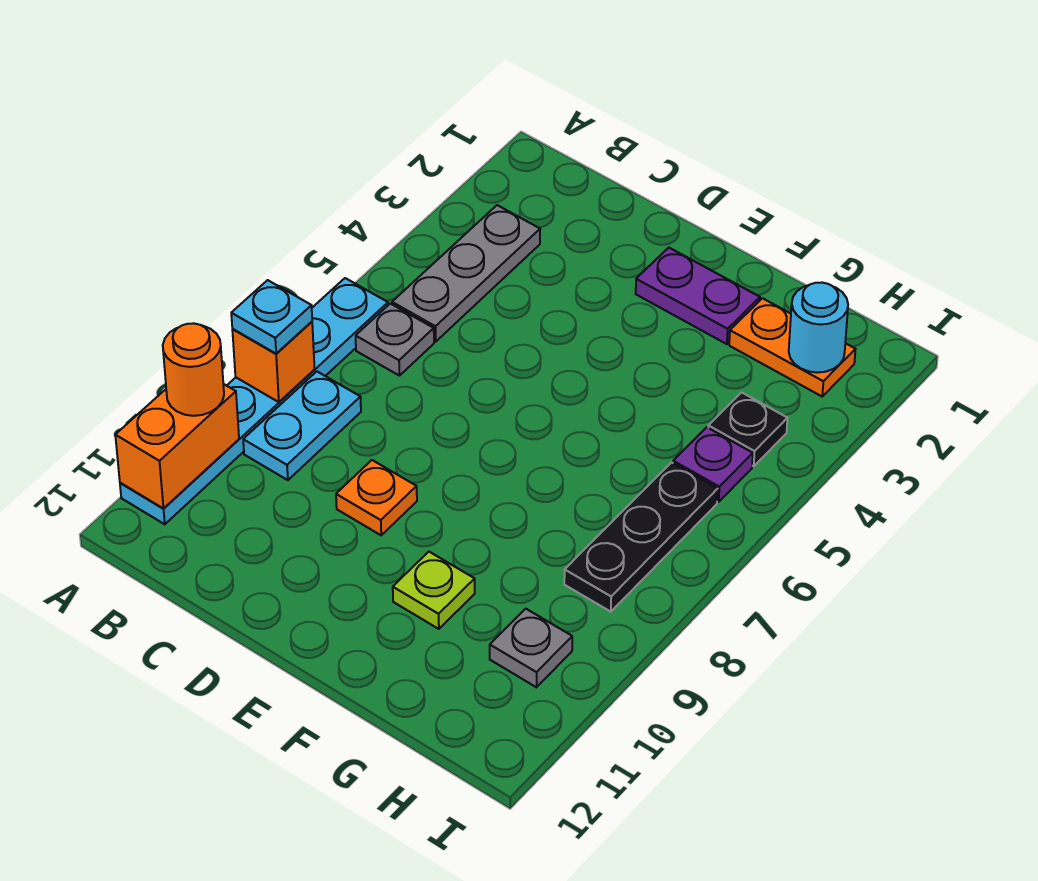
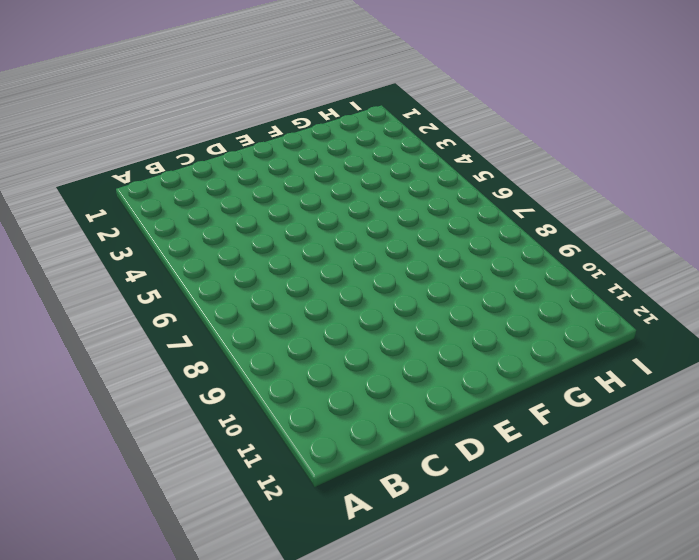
none -> cyan 1x6 plate [120,278,388,524]
none -> grey 1x3 plate [392,205,540,342]
none -> grey 1x1 plate [356,304,434,376]

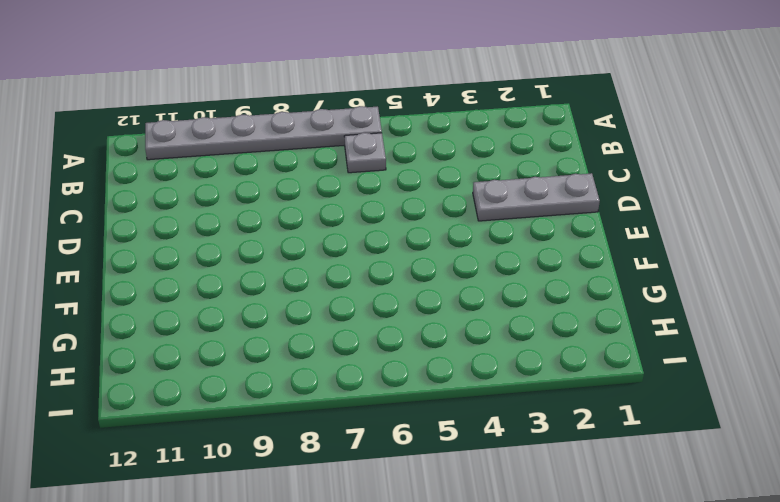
grey 1x6 plate [145,106,382,160] -> cyan 1x6 plate [120,278,388,524]
grey 1x3 plate [473,173,600,221] -> grey 1x3 plate moved to [392,205,540,342]
none -> cyan 1x2 plate [243,371,361,480]
none -> orange 1x1 plate [336,460,417,535]
none -> purple 1x2 plate [636,248,760,344]

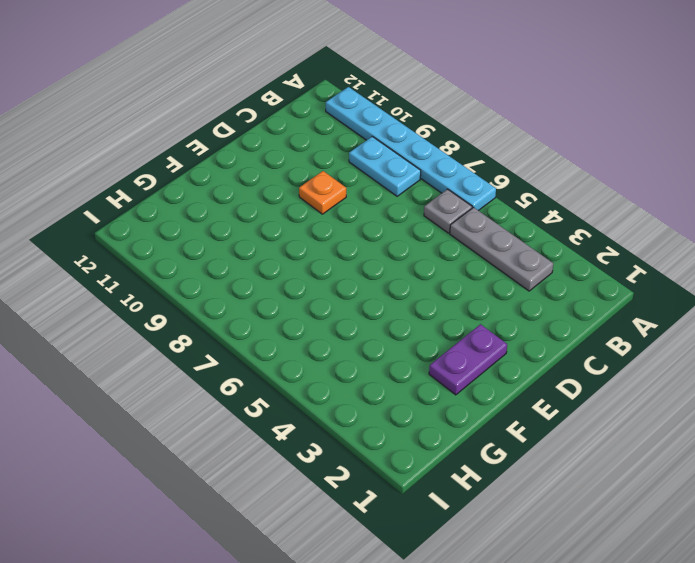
none -> lime 1x1 plate [393,552,475,629]
none -> orange 1x2 plate [729,298,856,396]
none -> black 1x1 plate [708,392,788,466]

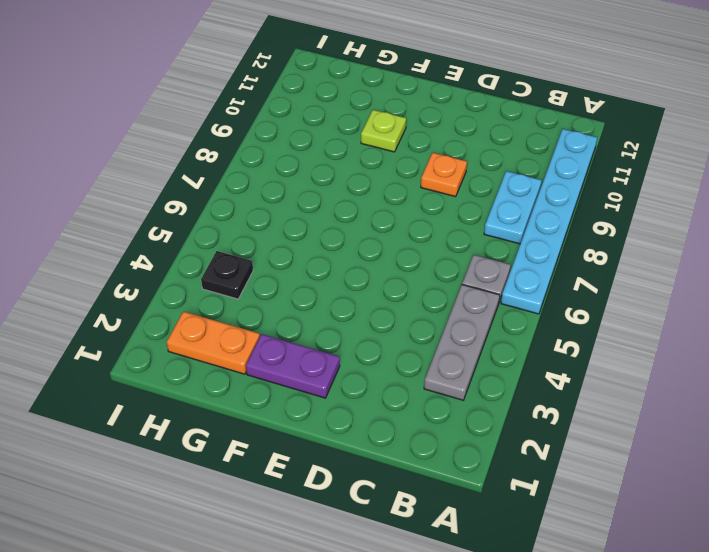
none -> purple 1x1 plate [673,427,753,502]
none -> black 1x3 plate [564,463,718,612]
none -> grey 1x1 plate [490,609,572,687]

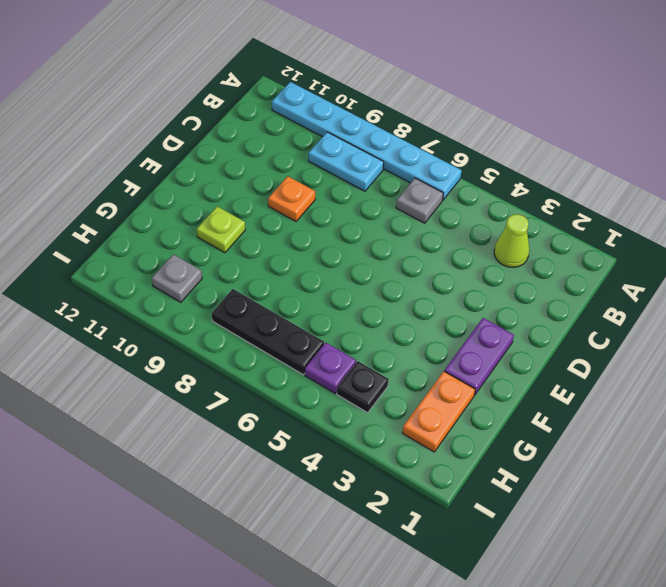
lime 1x1 cone [494,214,529,267] -> grey 1x3 plate [392,205,540,342]
none -> orange 1x1 brick [232,322,315,402]
none -> orange 1x2 brick [115,384,239,508]
none -> cyan 1x1 round brick [789,283,848,373]

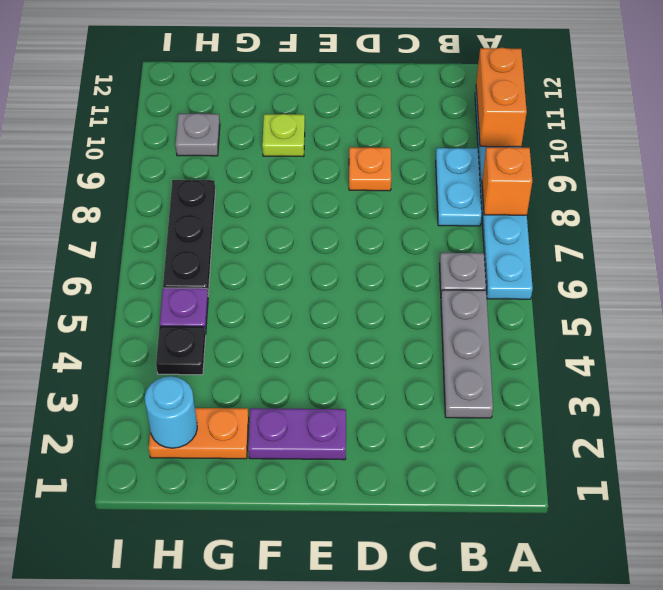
none -> cyan 1x1 plate [231,280,312,354]
none -> orange 1x1 round brick [163,323,224,416]

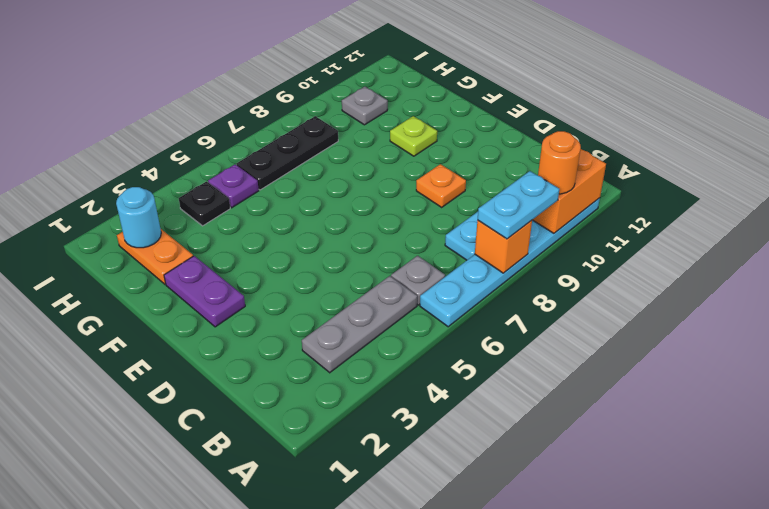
cyan 1x2 plate [478,171,559,239] -> cyan 1x1 plate [231,280,312,354]

